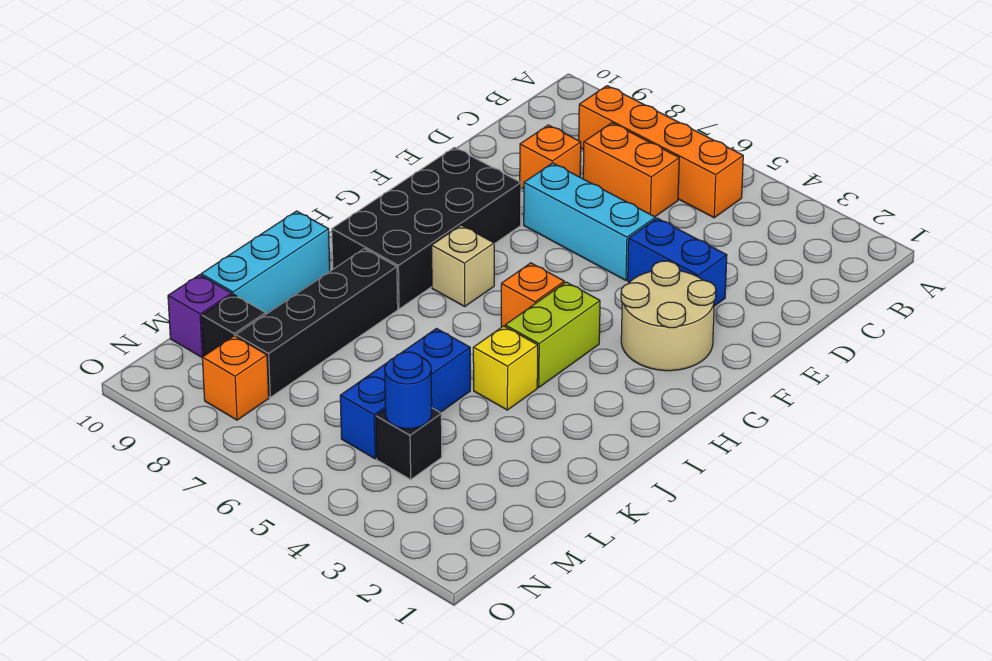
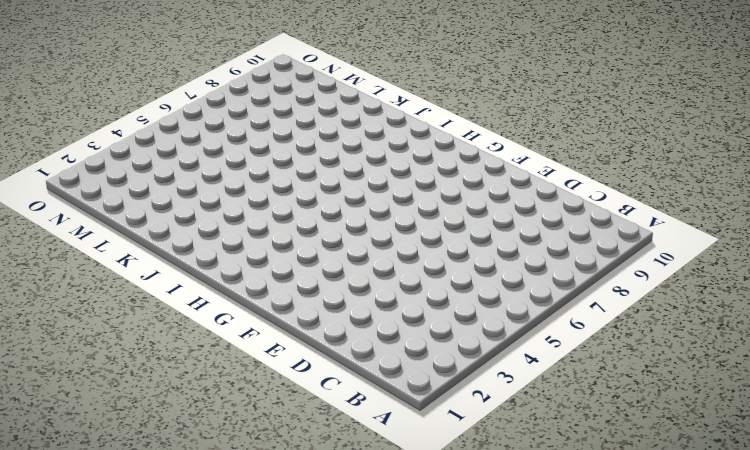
none -> orange 1x4 brick [579,86,743,218]
none -> orange 1x2 brick [583,123,679,217]
none -> orange 1x1 brick [520,125,581,189]

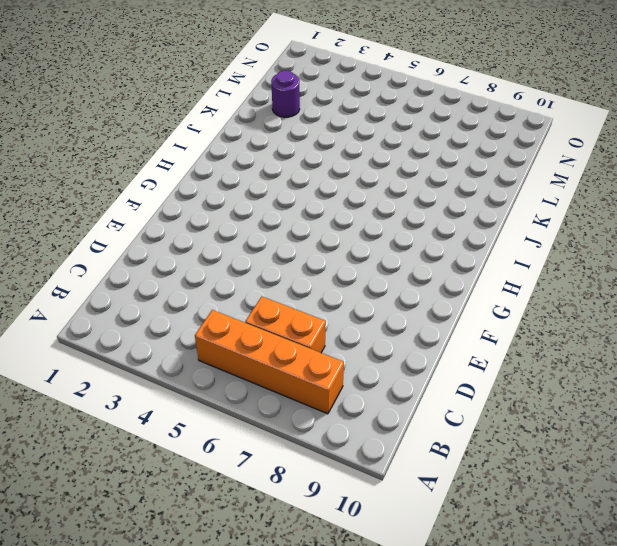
purple 1x1 round brick [271,71,300,117] -> none
none -> orange 1x1 brick [520,125,581,189]
none -> blue 1x2 brick [628,218,727,306]
none -> cyan 1x3 brick [524,163,655,280]

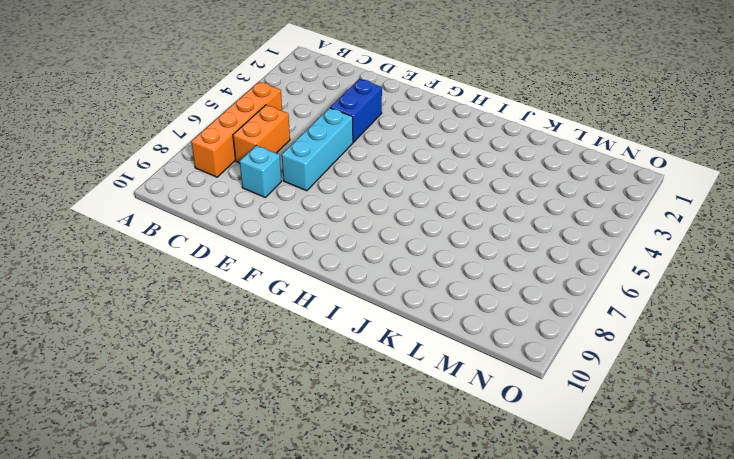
cyan 1x1 brick [239,145,282,197] -> orange 1x1 brick [520,125,581,189]
none -> tan 2x2 round brick [621,261,716,371]
none -> black 2x4 brick [332,147,521,309]
none -> lime 1x2 brick [505,282,600,387]

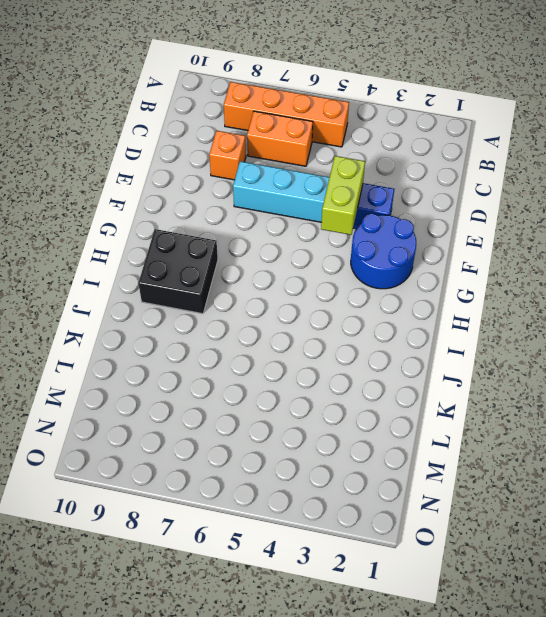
lime 1x2 brick [321,156,365,235] -> lime 1x2 brick moved to [505,282,600,387]
blue 2x2 round brick [351,214,416,289] -> tan 2x2 round brick [621,261,716,371]
black 2x2 brick [138,229,218,314] -> black 2x4 brick [332,147,521,309]
none -> orange 1x1 brick [501,263,564,327]
none -> tan 1x1 brick [432,225,494,306]
none -> yellow 1x1 brick [473,326,538,410]

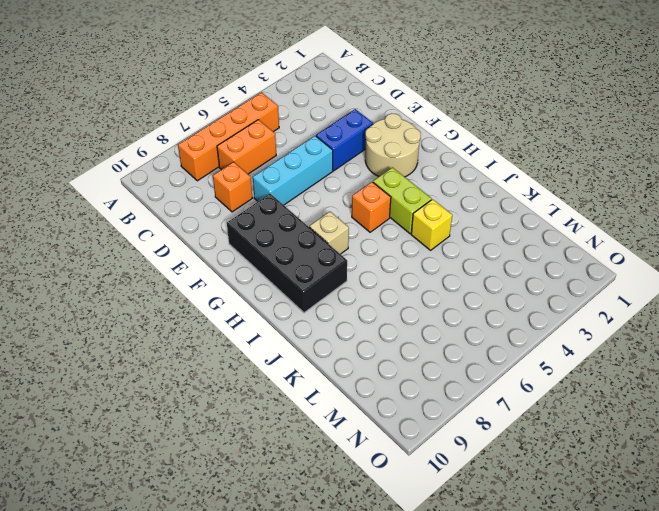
none -> black 1x4 brick [236,249,398,397]
none -> cyan 1x3 brick [201,211,330,314]
none -> blue 1x3 brick [340,329,470,459]

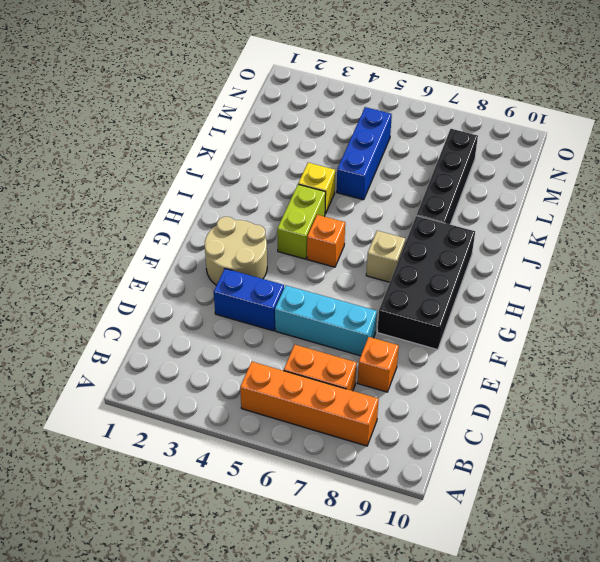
none -> cyan 1x3 brick [201,211,330,314]
none -> black 1x1 brick [376,408,442,480]
none -> black 1x1 brick [202,294,266,356]

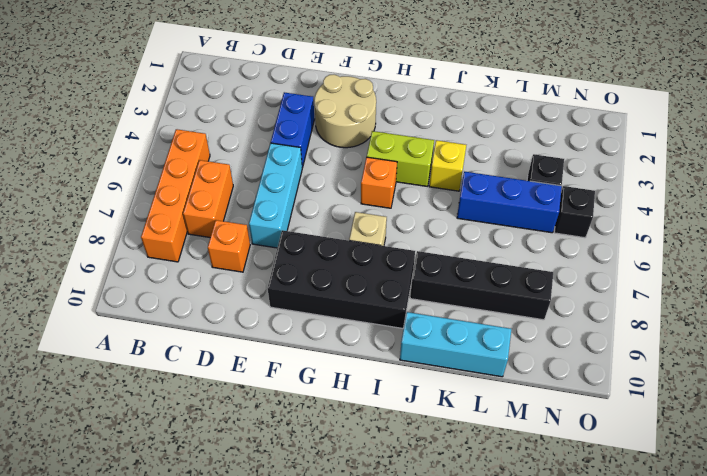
black 1x1 brick [554,186,595,238] -> black 1x1 brick moved to [202,294,266,356]
none -> purple 1x1 brick [168,275,232,357]
none -> orange 1x1 brick [202,336,269,420]
none -> blue 1x1 round brick [385,352,432,429]

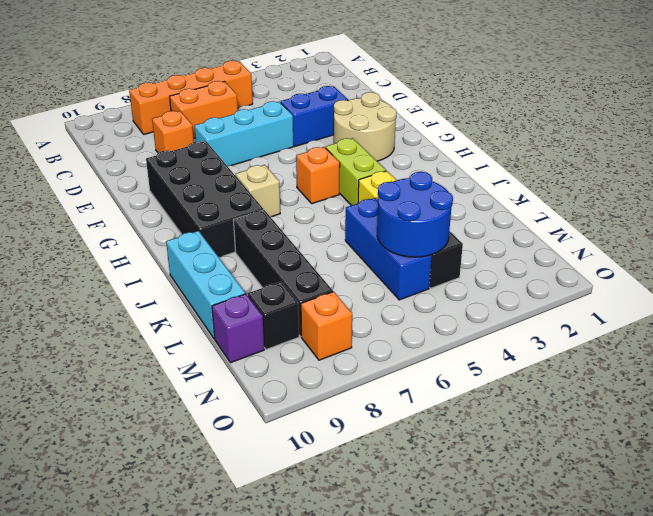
blue 2x2 round brick [377,172,453,257] -> blue 1x1 round brick [385,352,432,429]

